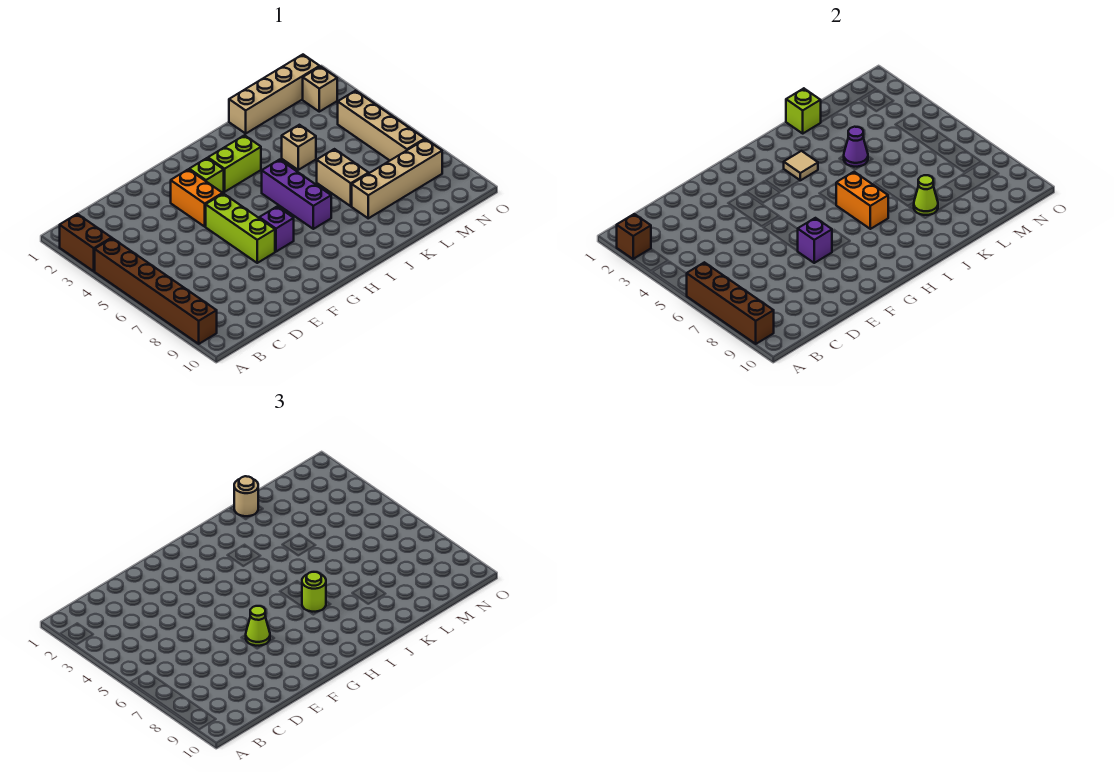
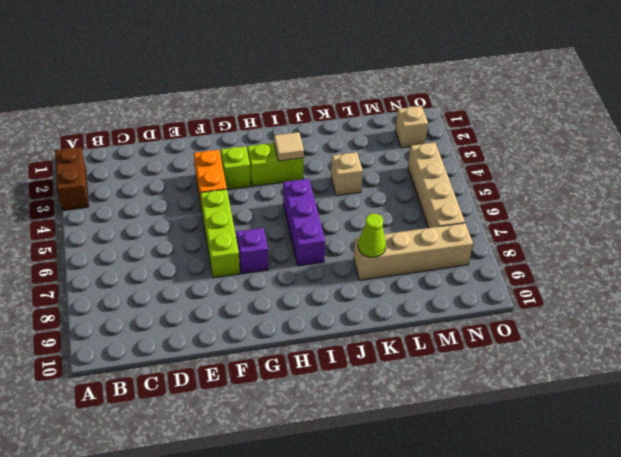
none -> brown 1x6 brick [95,238,217,344]
none -> tan 1x4 brick [229,55,320,133]
none -> tan 1x2 brick [317,149,369,206]

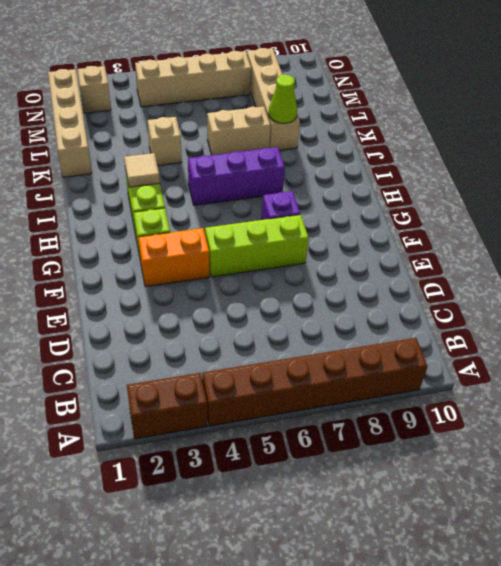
none -> brown 1x1 brick [617,214,651,259]
none -> brown 1x4 brick [687,262,774,344]
none -> purple 1x1 brick [798,218,832,263]

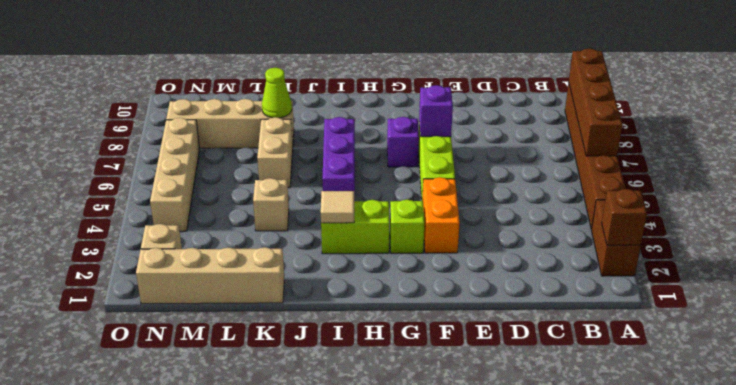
none -> orange 1x2 brick [836,172,888,229]
none -> lime 1x1 brick [786,88,821,133]
none -> purple 1x1 cone [844,127,868,167]

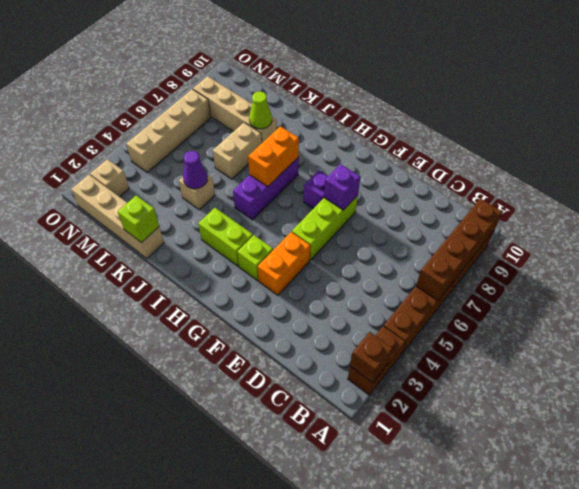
none -> tan 1x1 tile [784,151,818,180]
none -> lime 1x1 cone [246,606,270,646]
none -> lime 1x1 round brick [302,572,326,612]

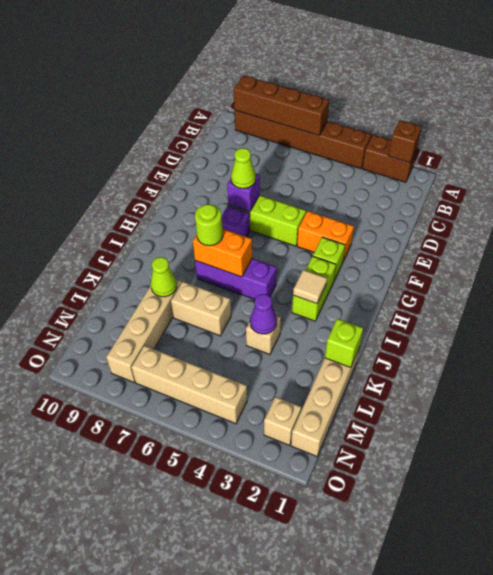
none -> tan 1x1 round brick [234,476,258,516]

